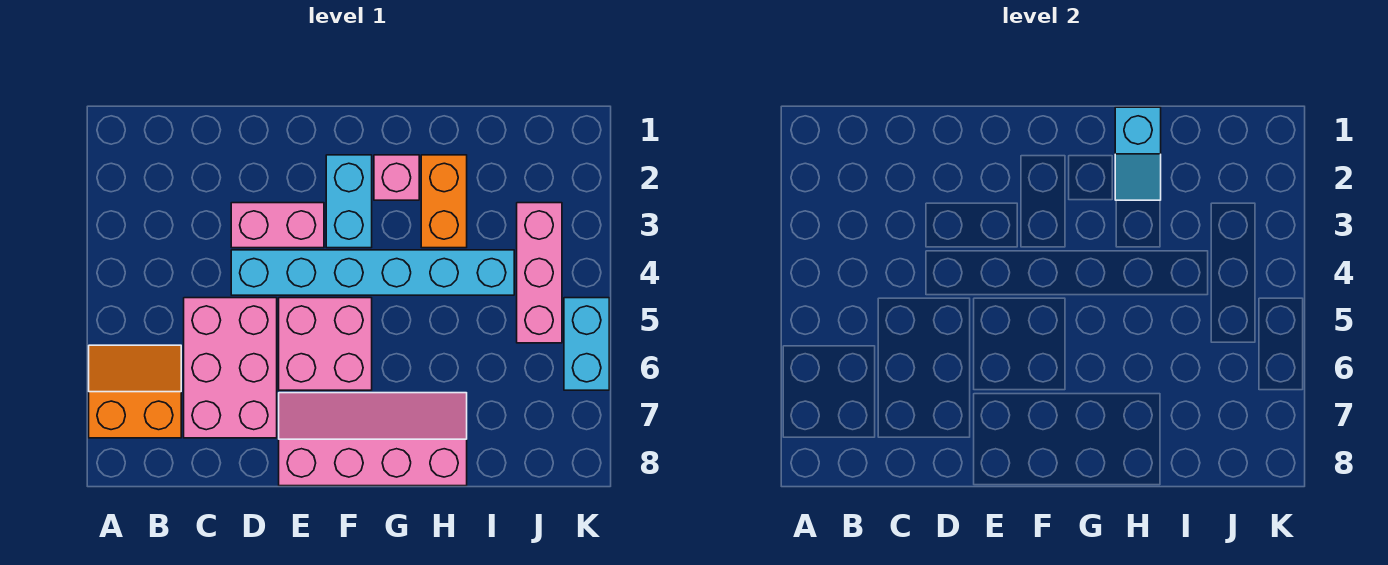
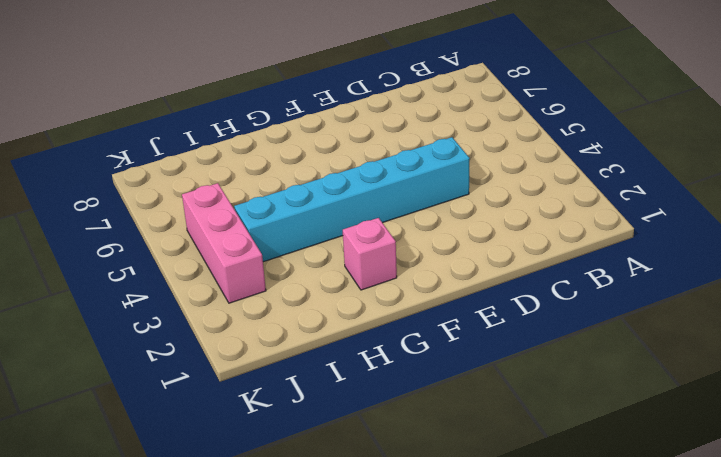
none -> orange 2x2 slope [89,345,181,438]
none -> pink 2x3 brick [184,298,277,438]
none -> pink 1x2 brick [231,203,324,248]

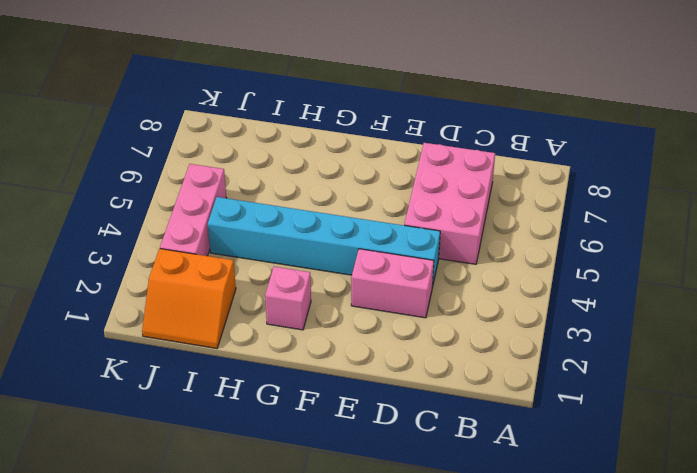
orange 2x2 slope [142,249,236,348] -> orange 2x2 slope moved to [89,345,181,438]
none -> pink 2x2 brick [279,298,372,390]
none -> pink 2x4 slope [279,393,467,486]
none -> cyan 1x2 brick [326,155,372,248]

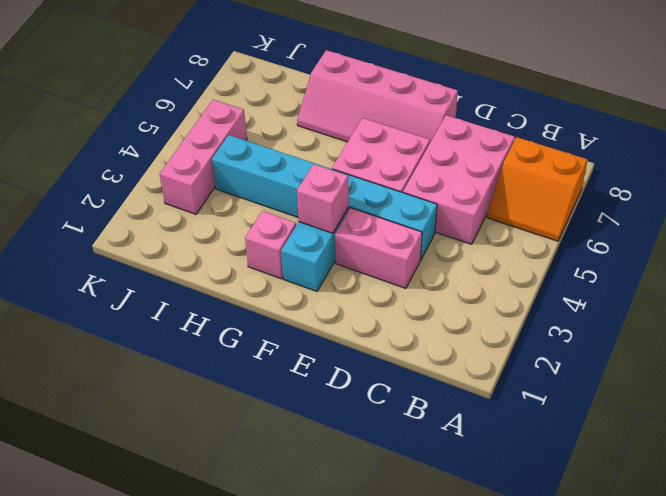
pink 1x1 brick [297,164,349,233] -> none
none -> orange 1x2 brick [421,155,467,248]
none -> cyan 1x2 brick [564,298,609,390]
none -> cyan 1x2 slope [1115,107,1161,200]

